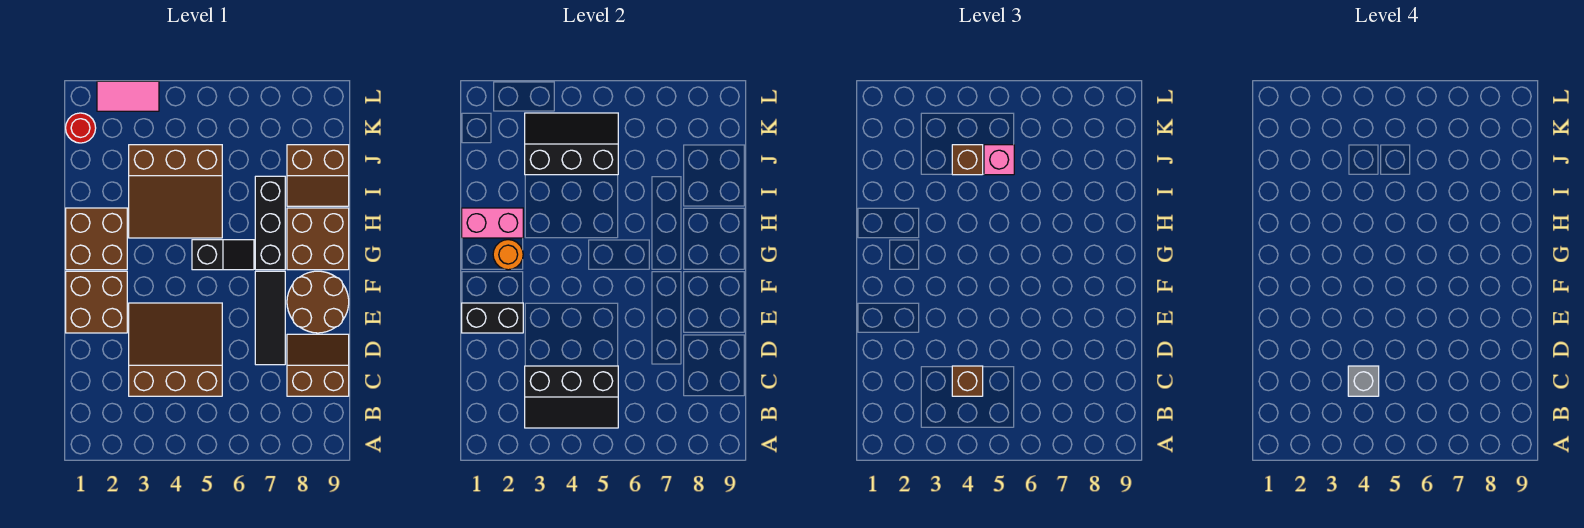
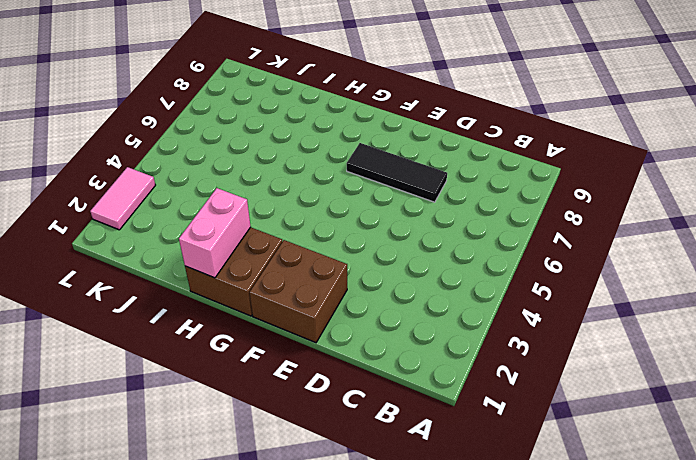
none -> brown 3x3 slope [129,303,222,396]
none -> brown 2x2 slope [287,334,349,396]
none -> brown 2x2 round brick [287,271,349,333]

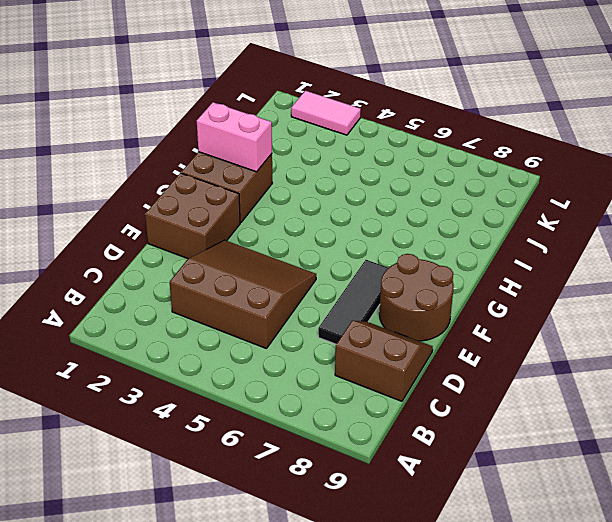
none -> black 1x2 slope [192,240,254,270]
none -> black 1x3 brick [255,176,285,270]
none -> brown 2x2 brick [287,208,349,270]

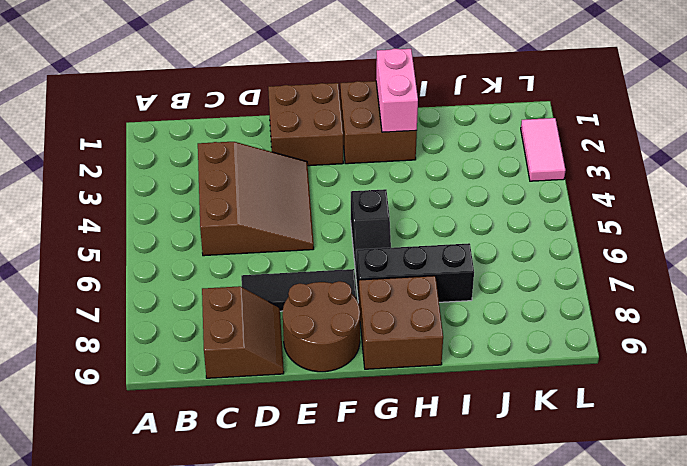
none -> brown 3x3 slope [129,145,222,238]
none -> brown 2x2 slope [287,145,349,206]
none -> red 1x1 round brick [66,113,96,143]

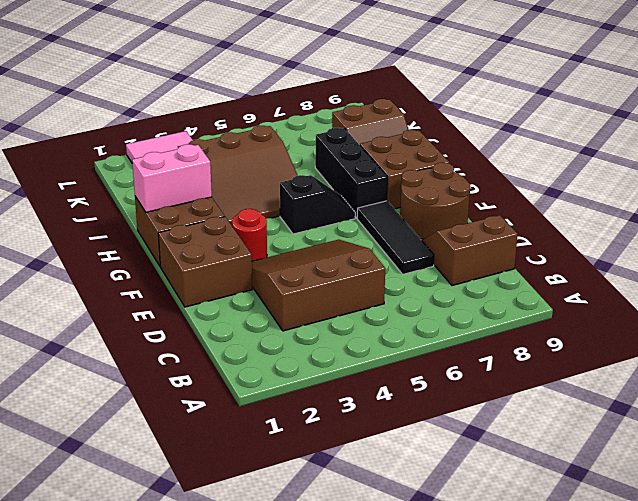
red 1x1 round brick [232,209,267,261] -> red 1x1 round brick moved to [66,113,96,143]
none -> black 2x3 slope [525,366,618,428]
none -> black 1x2 brick [462,303,523,333]
none -> orange 1x1 round brick [493,240,523,270]

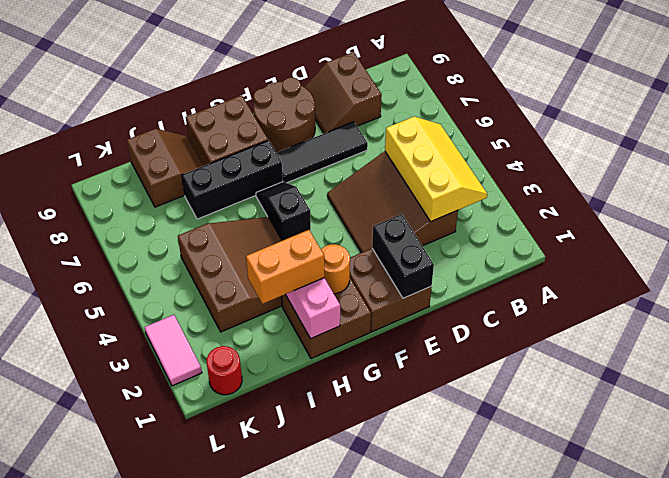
yellow 2x3 slope [385,116,487,222] -> black 2x3 slope [525,366,618,428]
orange 1x2 brick [246,230,324,304] -> none
none -> black 2x3 slope [525,113,618,175]
none -> brown 1x1 brick [952,366,983,396]
none -> brown 1x1 brick [952,145,983,175]

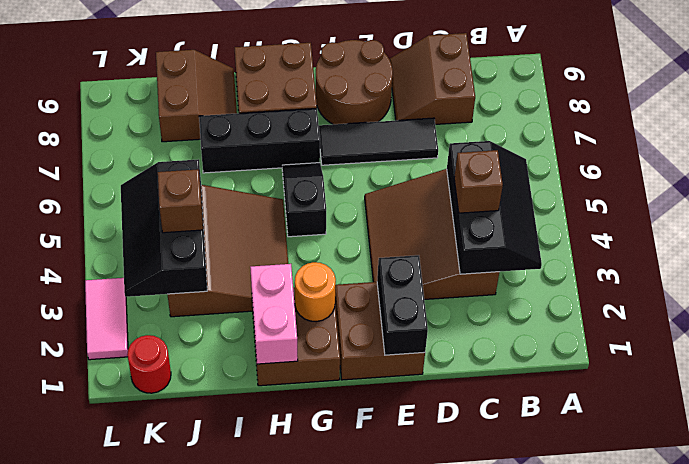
none -> pink 1x1 brick [984,145,1014,175]
none -> grey 1x1 brick [1348,366,1379,396]

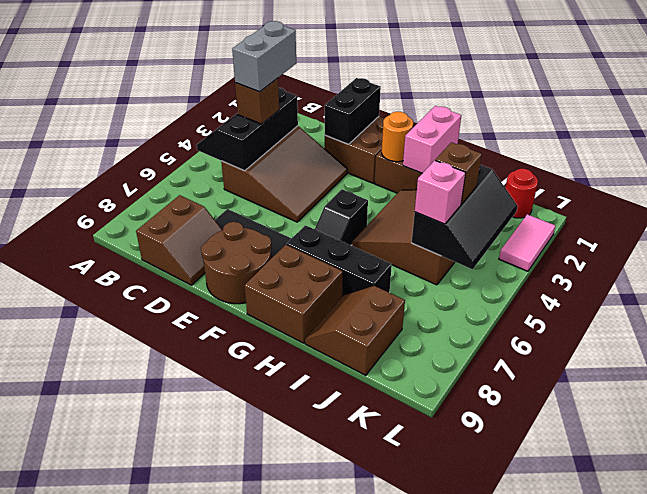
grey 1x2 brick [232,21,296,92] -> grey 1x1 brick [1348,366,1379,396]

